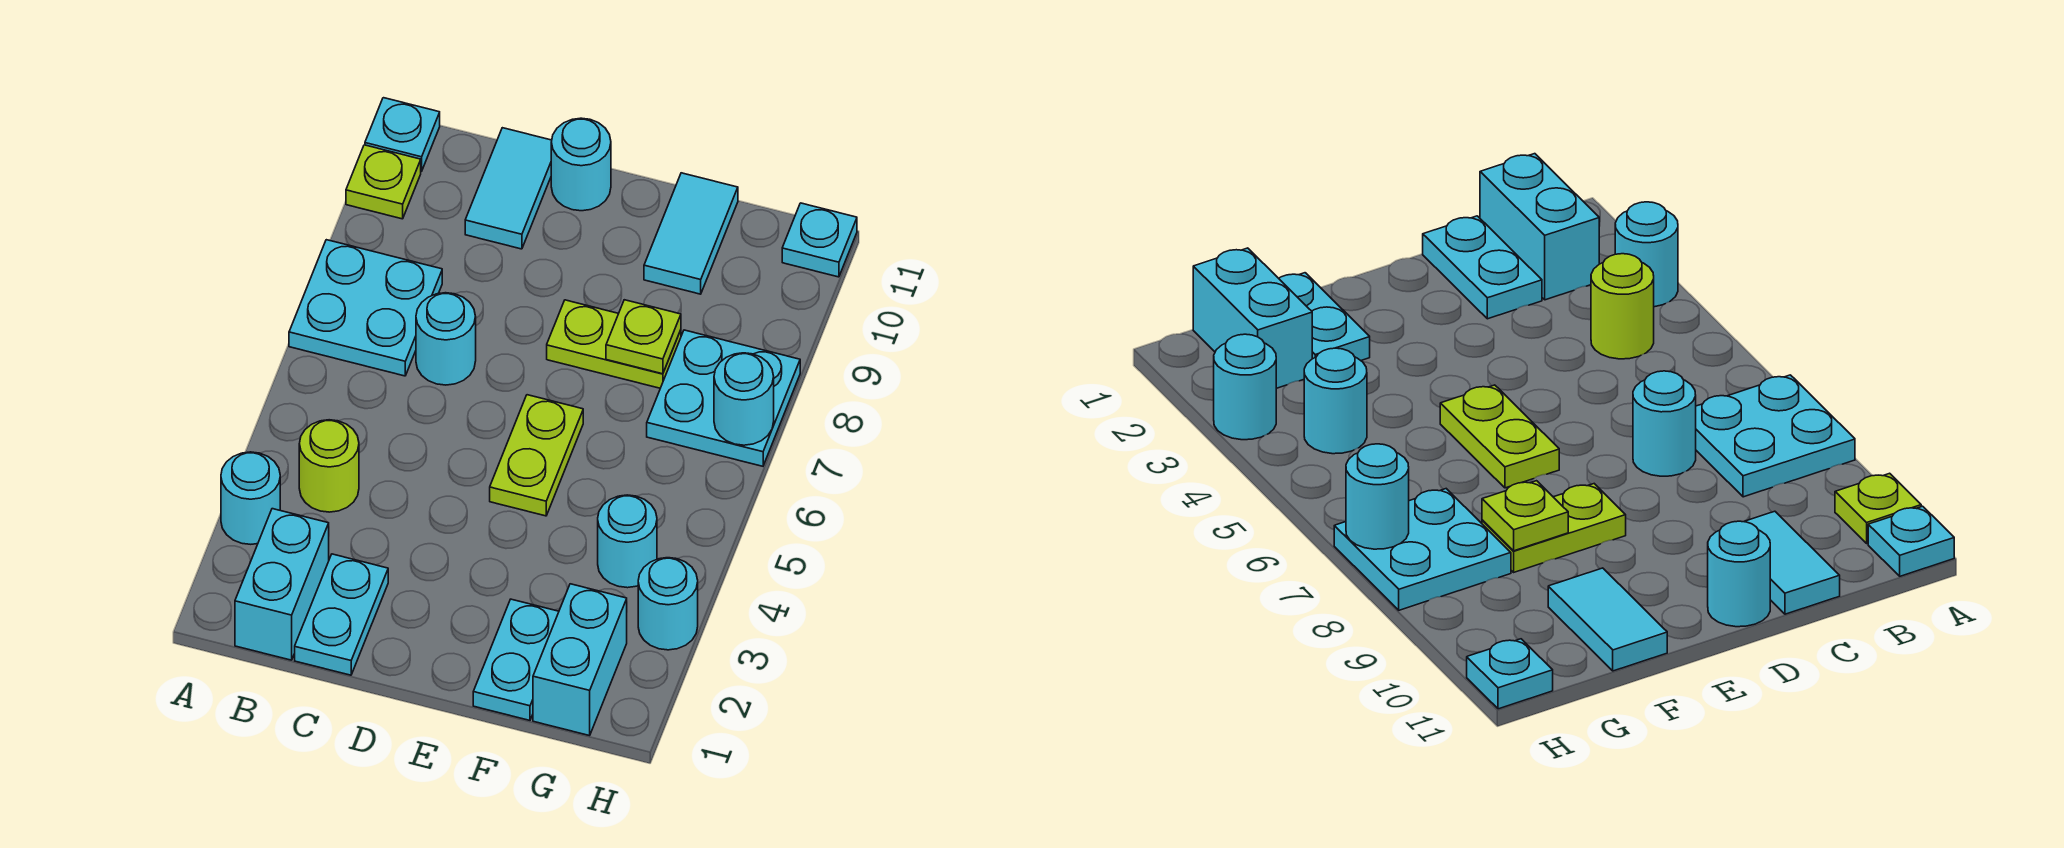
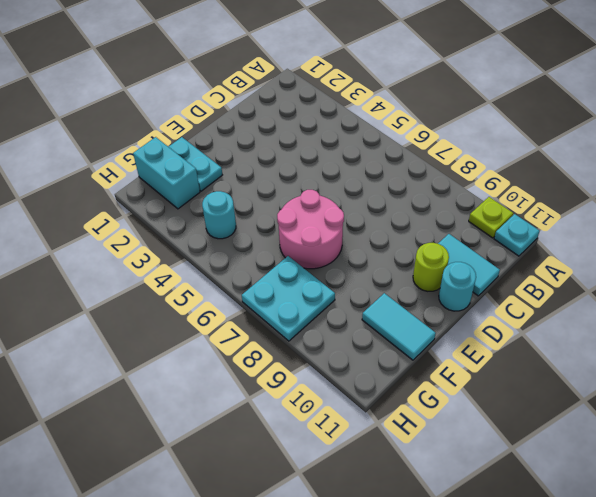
lime 1x1 round brick [413,243,449,291] -> lime 1x1 round brick moved to [299,420,359,512]
pink 2x2 round brick [277,190,344,269] -> lime 1x2 plate [490,395,583,516]
none -> cyan 1x1 round brick [221,452,280,544]
none -> cyan 2x2 plate [289,240,442,376]
none -> cyan 1x2 brick [235,509,329,660]

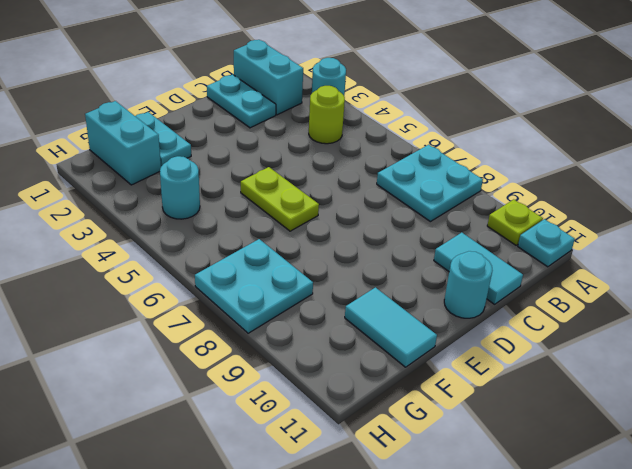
none -> cyan 1x1 round brick [416,293,476,385]
none -> lime 1x2 plate [547,300,681,388]
none -> cyan 1x1 round brick [638,558,698,650]

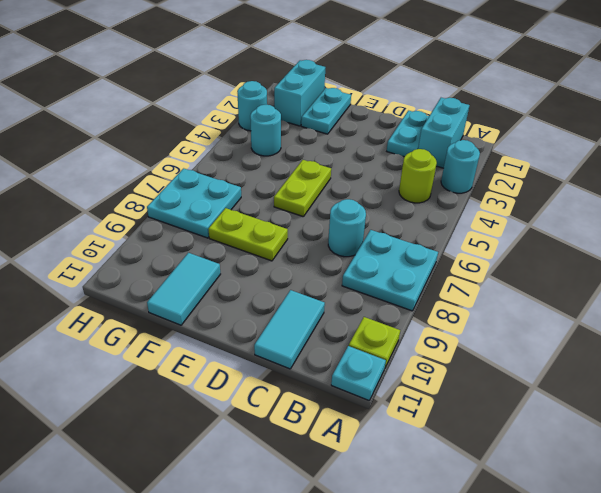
none -> cyan 1x1 round brick [551,118,611,211]
none -> cyan 1x1 plate [782,203,857,277]
none -> lime 1x1 plate [606,300,681,374]

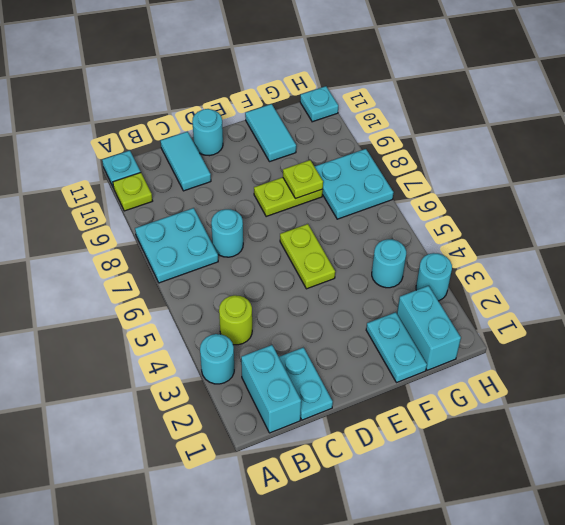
none -> cyan 1x1 round brick [714,353,774,445]

